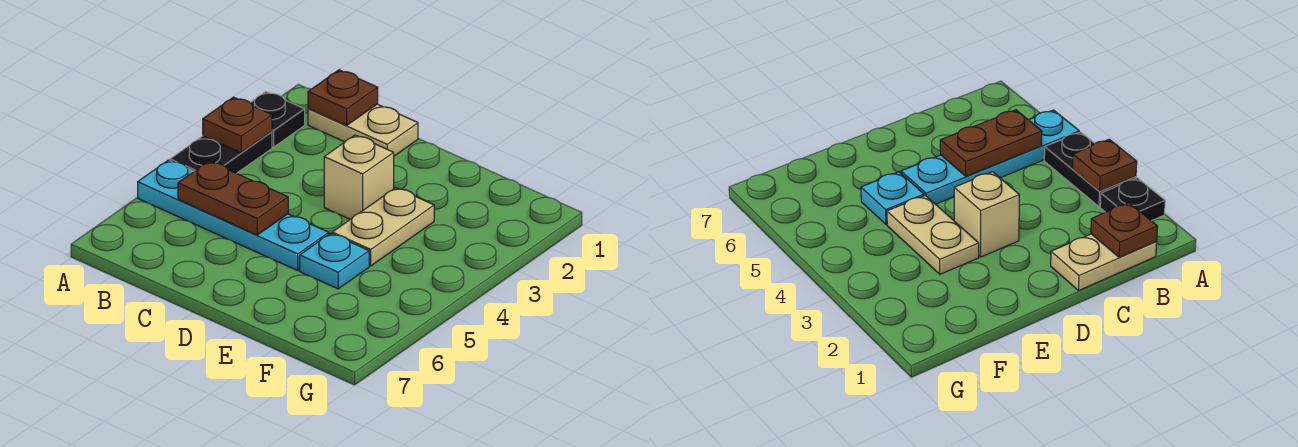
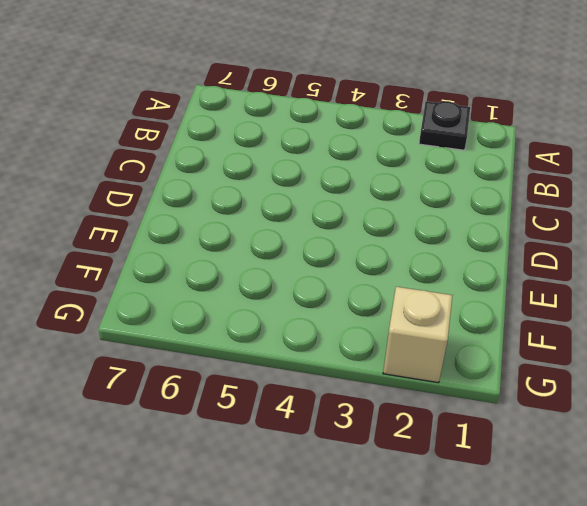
tan 1x1 brick [383,287,453,383] -> tan 1x1 brick moved to [324,135,394,219]
none -> black 1x2 plate [170,132,272,173]
none -> cyan 1x4 plate [138,160,329,270]

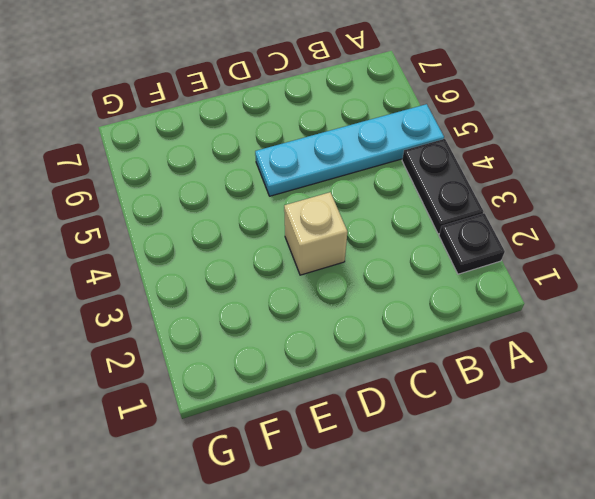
none -> tan 1x2 plate [308,104,418,156]
none -> tan 1x2 plate [332,188,434,266]

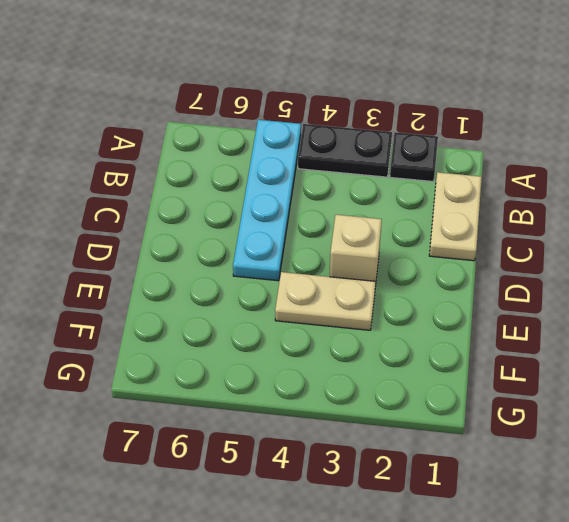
none -> cyan 1x1 plate [300,233,369,289]
none -> brown 1x1 plate [203,97,272,153]

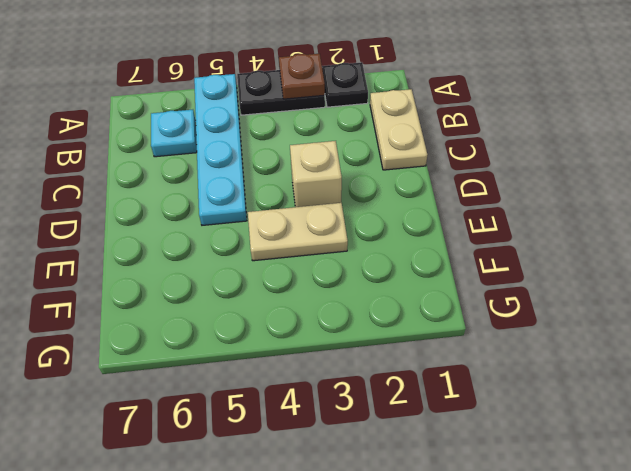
cyan 1x1 plate [151,110,197,157] -> cyan 1x1 plate moved to [300,233,369,289]
none -> brown 1x1 plate [308,70,378,125]
none -> brown 1x2 plate [178,161,288,235]

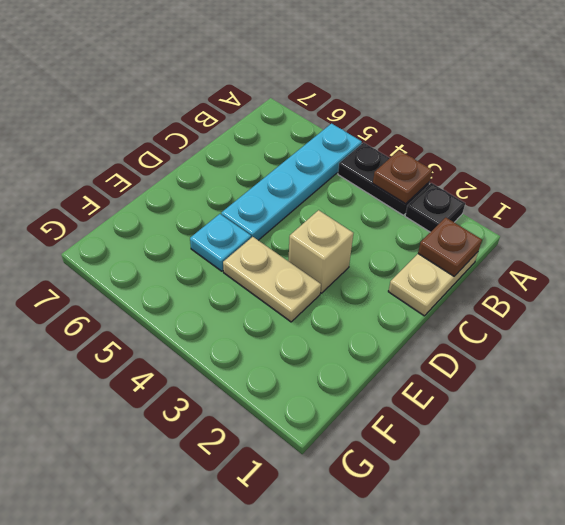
none -> brown 1x2 plate [178,161,288,235]

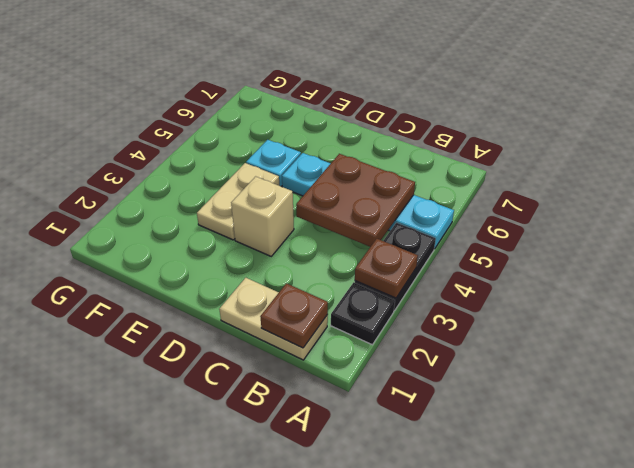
brown 2x2 plate [296,154,415,247] -> brown 1x2 plate [178,161,288,235]

